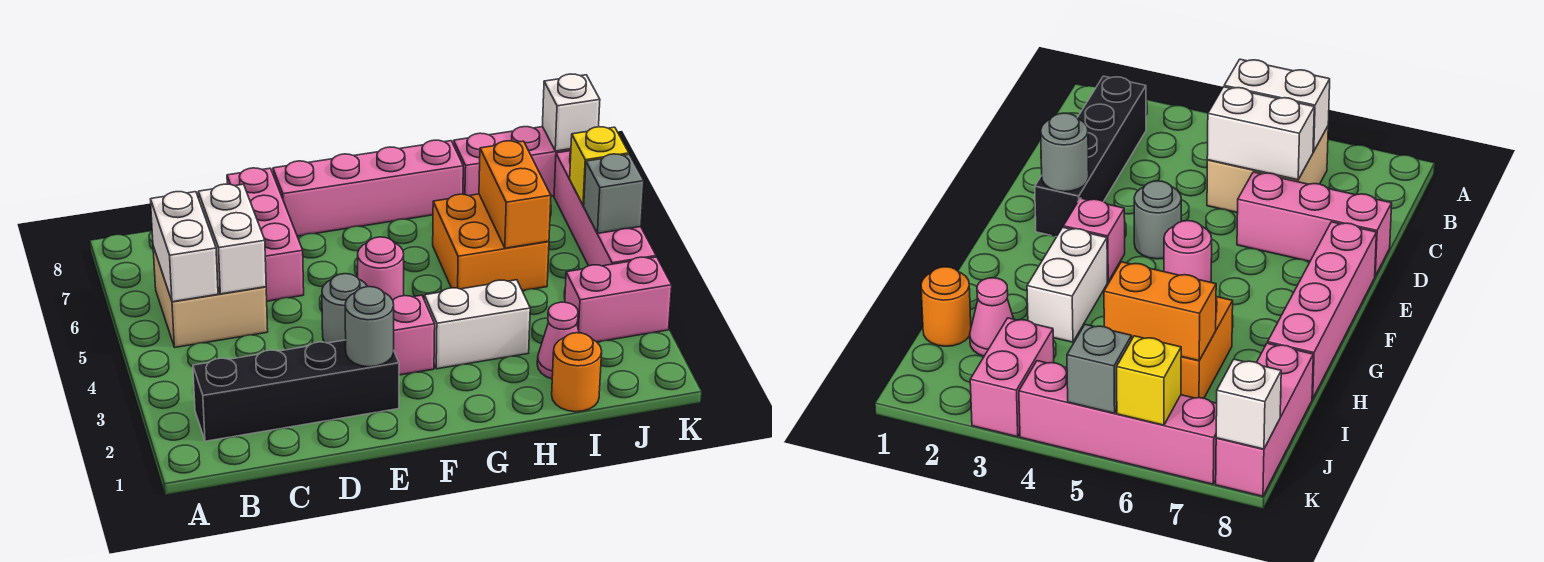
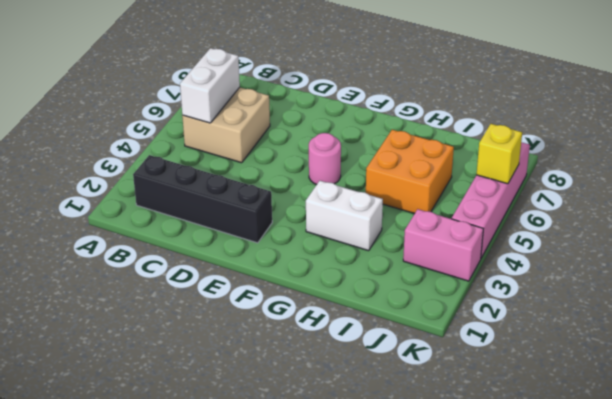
none -> pink 1x3 brick [227,168,304,301]
none -> grey 1x1 round brick [322,274,367,343]
none -> pink 1x4 brick [273,140,463,236]

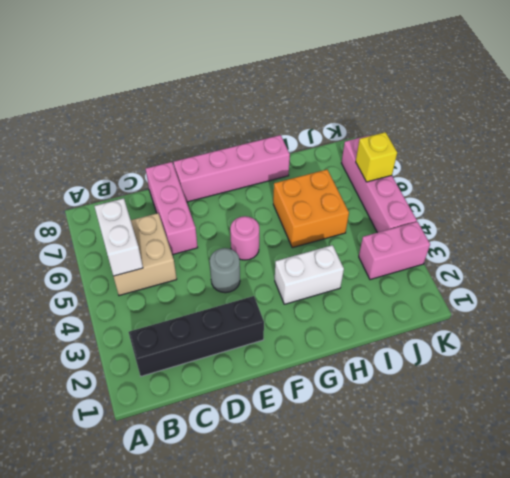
none -> pink 1x1 brick [393,295,435,375]
none -> orange 1x1 round brick [552,333,602,412]
none -> pink 1x1 cone [537,302,579,379]

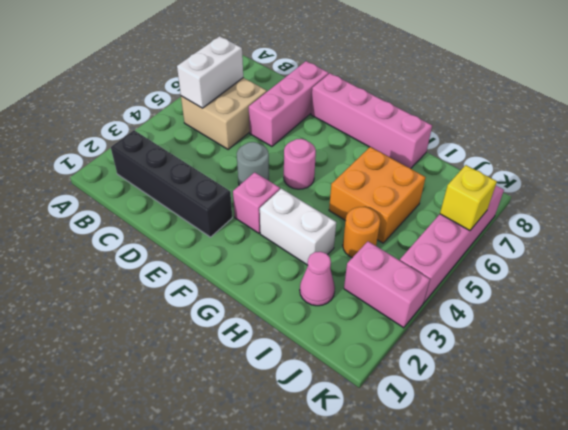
orange 1x1 round brick [343,207,380,258] -> orange 1x1 round brick moved to [552,333,602,412]
none -> pink 1x3 brick [454,127,571,196]
none -> white 1x2 brick [198,184,266,294]
none -> grey 1x1 round brick [345,287,394,367]

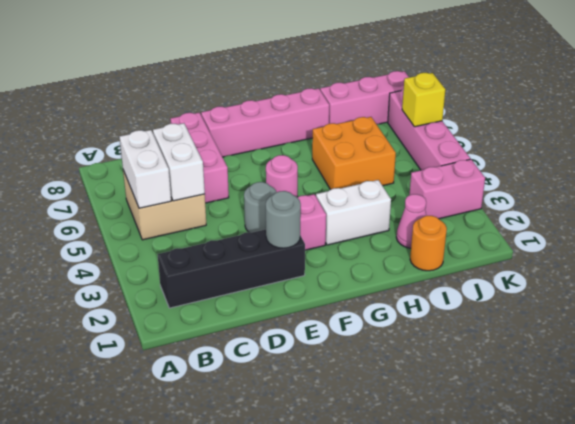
none -> orange 1x2 brick [479,141,551,248]
none -> grey 1x1 brick [584,154,644,234]
none -> white 1x1 brick [542,74,600,151]

